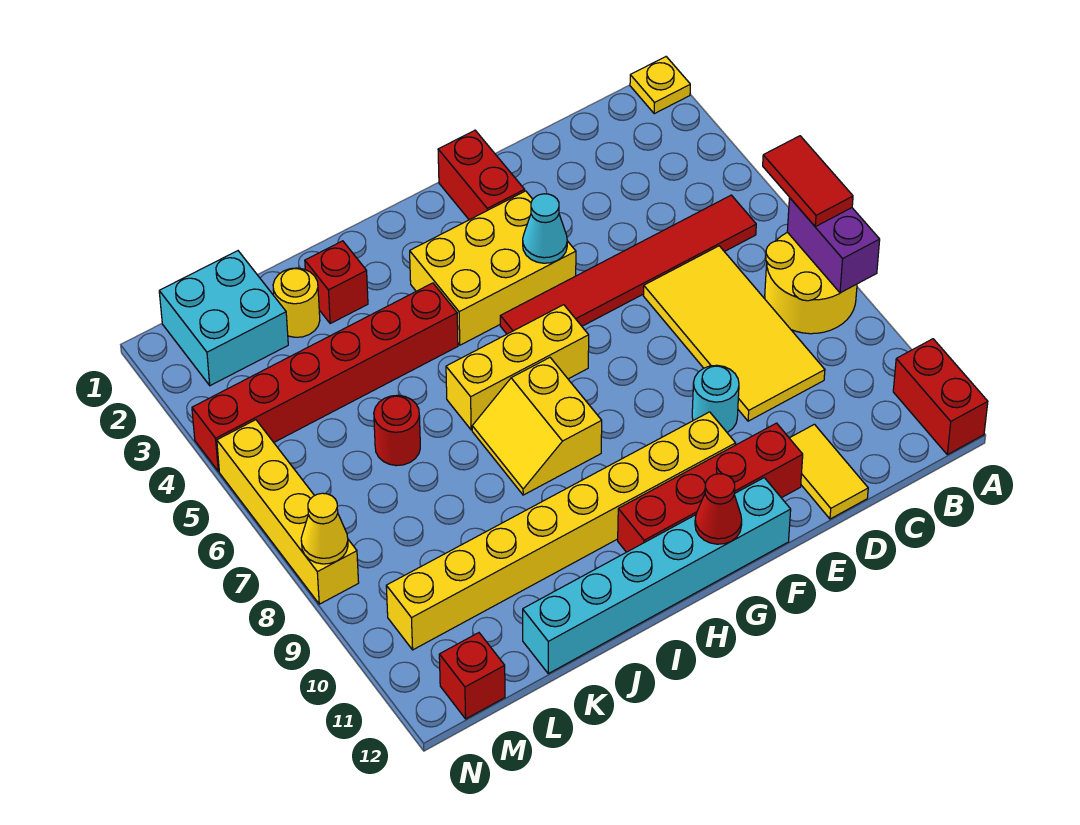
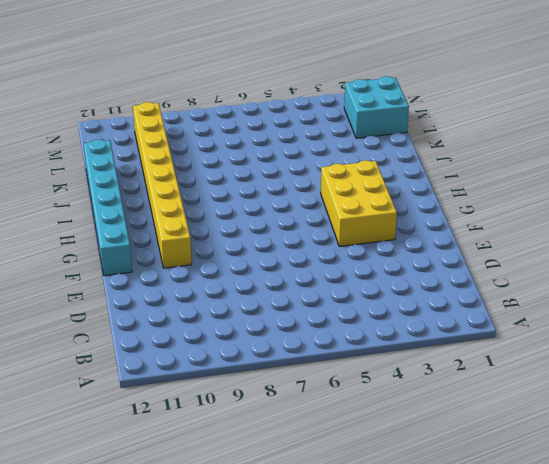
none -> yellow 1x1 plate [630,57,690,114]
none -> yellow 2x2 round brick [765,232,857,334]
none -> red 1x2 brick [893,339,988,455]

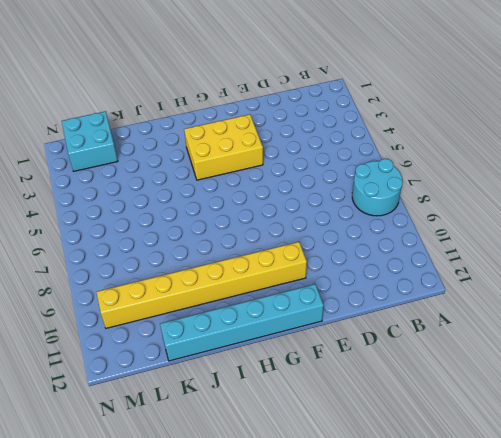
cyan 2x2 round brick [352,159,403,216] -> yellow 2x2 round brick [765,232,857,334]
none -> yellow 1x1 plate [630,57,690,114]
none -> red 1x2 brick [893,339,988,455]
none -> red 1x6 tile [500,195,756,334]

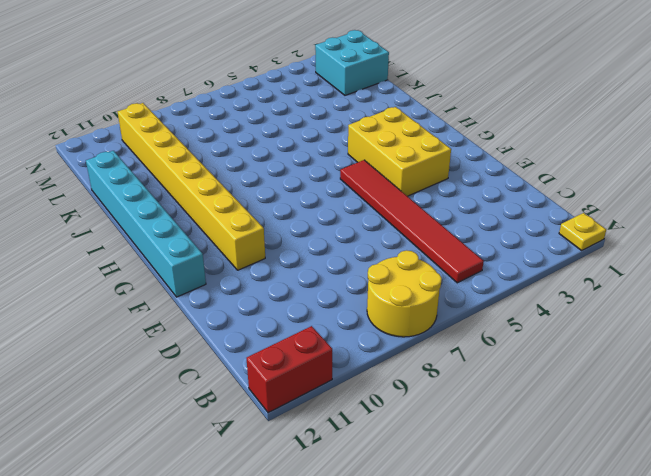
none -> yellow 2x4 tile [644,246,825,421]
none -> yellow 1x2 tile [790,424,868,519]
none -> cyan 1x1 round brick [692,365,739,432]

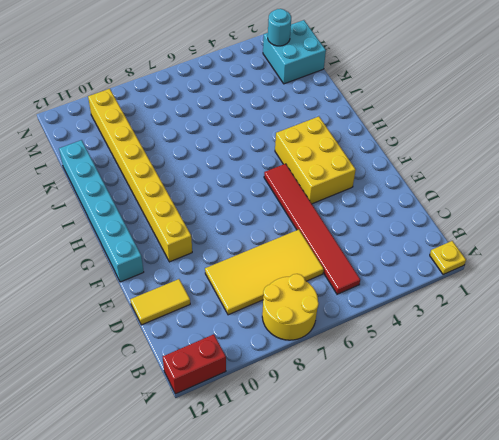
cyan 1x1 round brick [268,9,291,46] -> cyan 1x1 round brick moved to [692,365,739,432]
none -> red 1x4 brick [618,423,803,552]
none -> red 1x2 brick [438,130,525,220]
none -> yellow 1x3 brick [446,305,589,430]

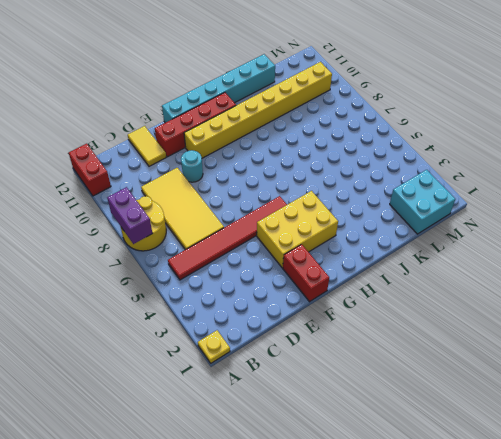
none -> yellow 1x3 brick [446,305,589,430]
none -> yellow 2x2 slope [472,358,602,495]
none -> red 1x6 brick [192,283,458,471]

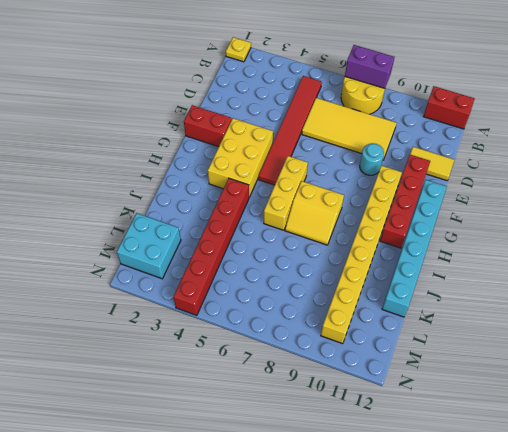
none -> red 1x1 brick [305,241,368,323]
none -> yellow 1x1 round brick [273,268,320,337]
none -> red 1x1 round brick [374,395,420,466]

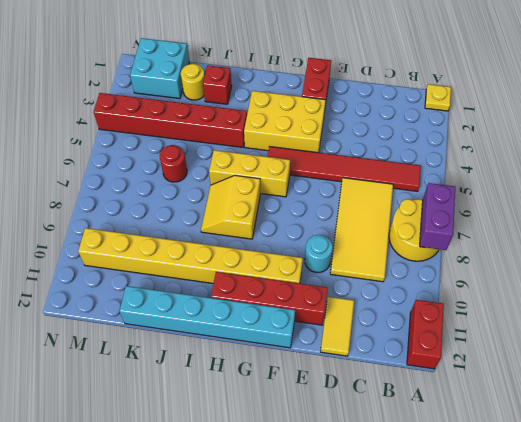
none -> red 1x1 brick [439,633,505,719]
none -> yellow 1x4 brick [217,420,359,604]
none -> cyan 1x1 cone [523,194,567,263]

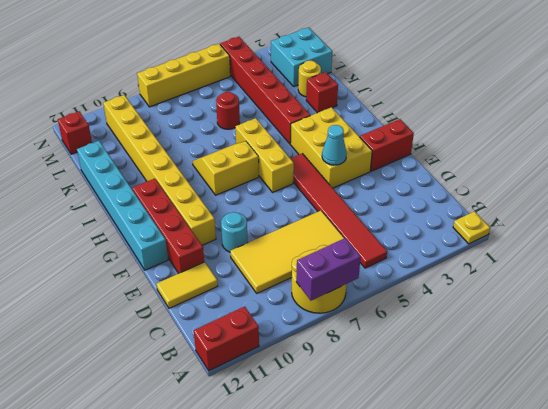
none -> red 1x1 cone [695,474,742,544]
none -> yellow 1x1 cone [301,493,348,564]
none -> red 1x2 tile [763,136,853,227]

